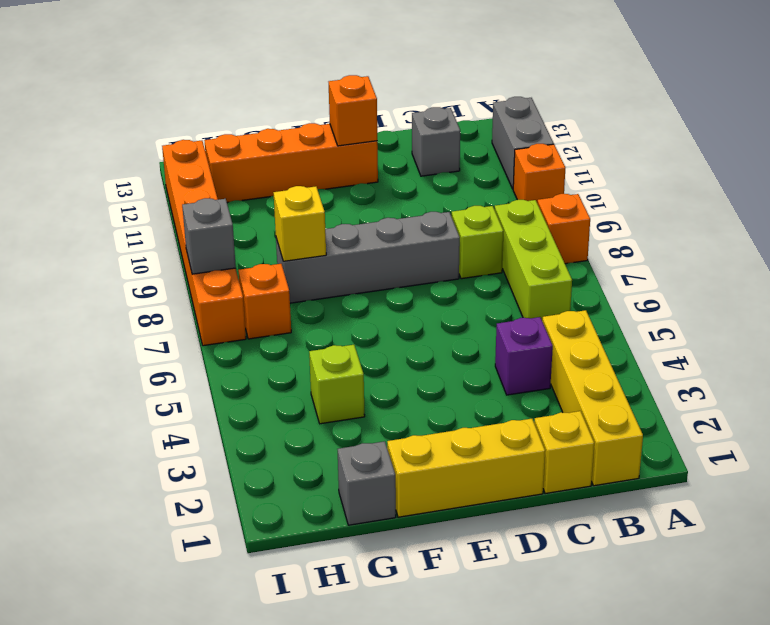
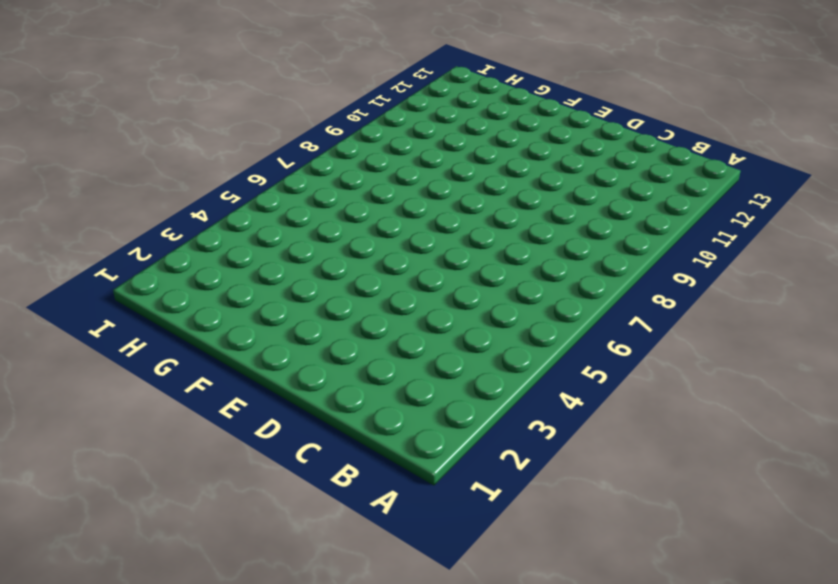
none -> orange 1x1 brick [538,194,590,264]
none -> orange 1x1 brick [513,144,565,204]
none -> grey 1x2 brick [492,97,554,189]

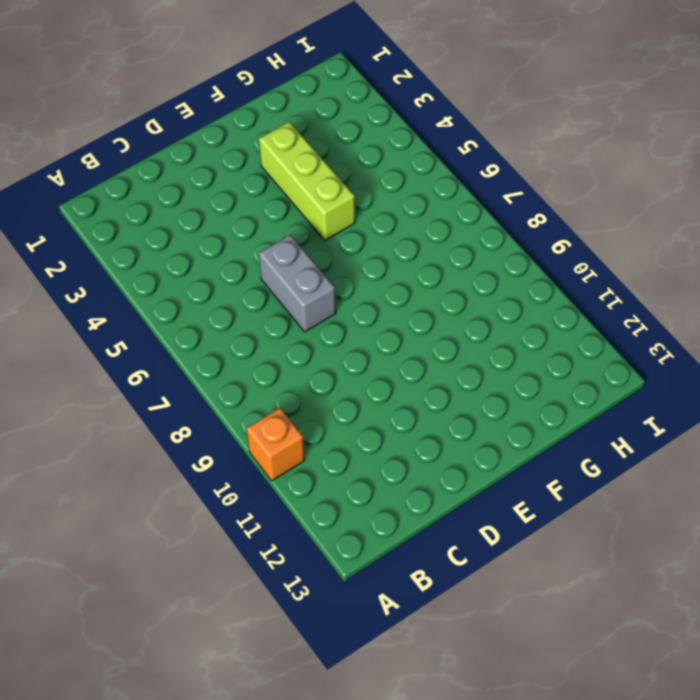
grey 1x2 brick [259,235,336,332] -> grey 1x2 brick moved to [492,97,554,189]
lime 1x3 brick [259,122,355,240] -> lime 1x3 brick moved to [495,200,572,320]
none -> orange 1x1 brick [538,194,590,264]
none -> yellow 1x4 brick [542,310,643,486]
none -> yellow 1x1 brick [534,411,594,494]

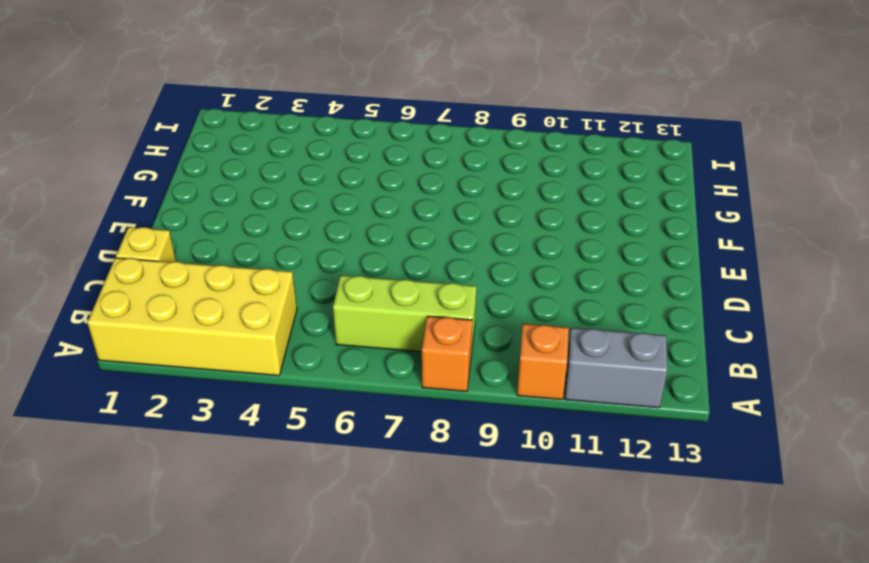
yellow 2x4 brick [87,258,297,376] -> yellow 1x4 brick [542,310,643,486]
none -> purple 1x1 brick [495,317,553,395]
none -> lime 1x1 brick [452,206,504,279]
none -> grey 1x1 brick [412,107,460,176]

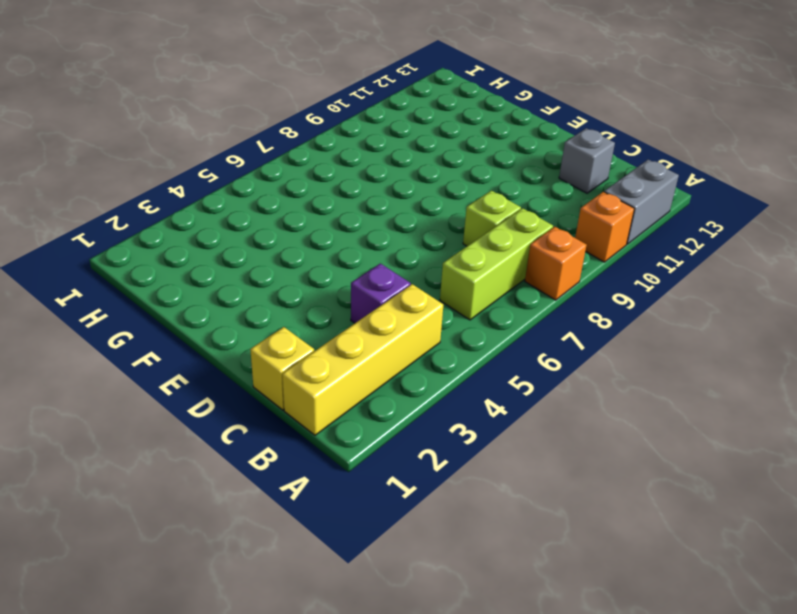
none -> yellow 1x3 brick [387,419,545,517]
none -> grey 1x4 brick [276,212,460,303]
none -> orange 1x4 brick [204,123,378,203]

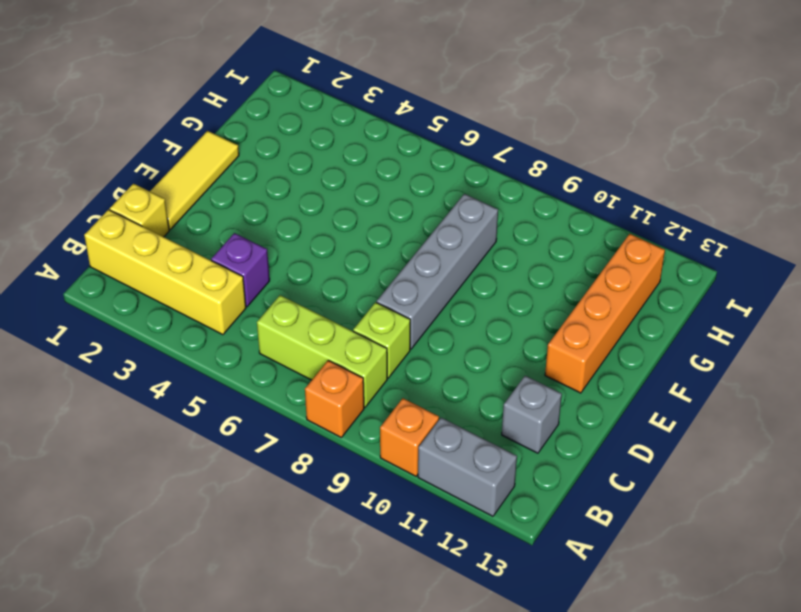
yellow 1x3 tile [150,131,239,229] -> yellow 1x3 brick [387,419,545,517]
none -> grey 1x1 brick [338,441,396,525]
none -> lime 1x1 brick [309,345,365,424]
none -> orange 1x1 brick [238,264,291,339]

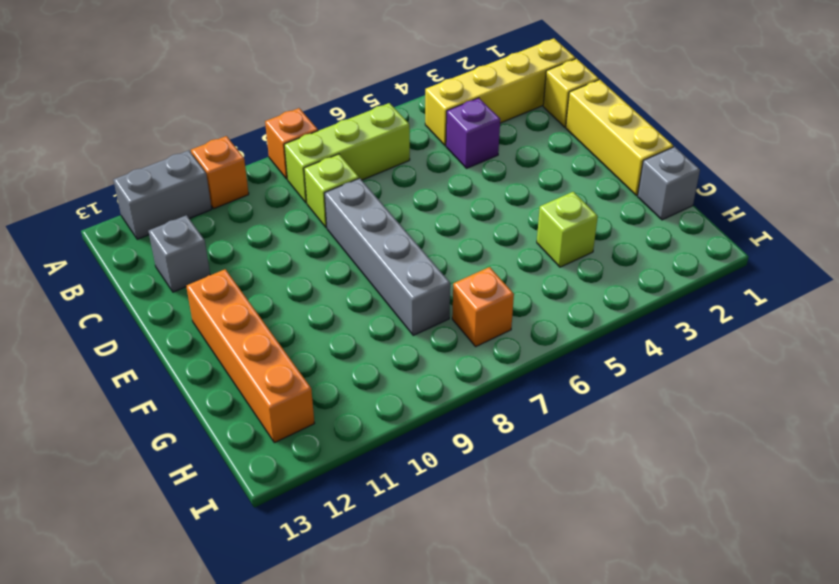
none -> orange 1x6 brick [162,140,246,346]
none -> orange 1x1 brick [329,75,377,146]
none -> yellow 1x1 brick [273,186,326,261]

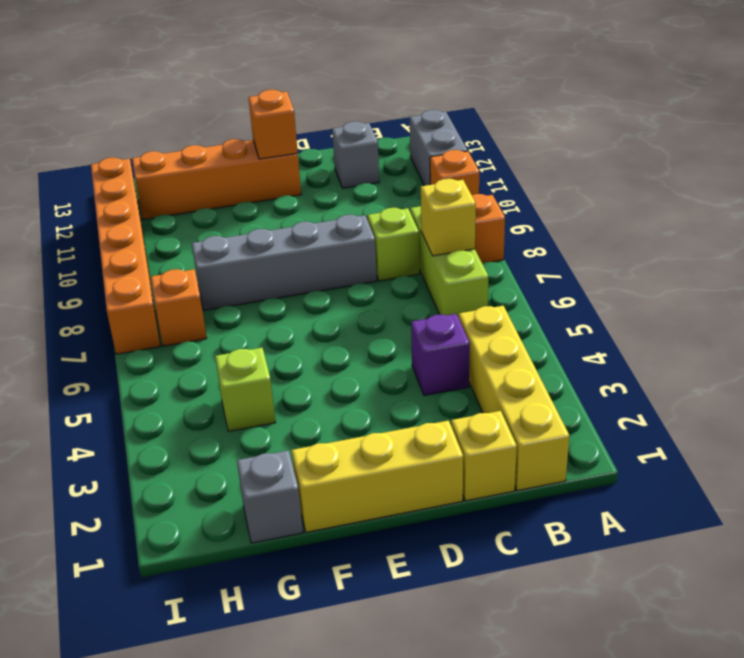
yellow 1x1 brick [421,179,476,256] -> yellow 1x1 brick moved to [273,186,326,261]
none -> grey 1x1 brick [182,198,236,274]

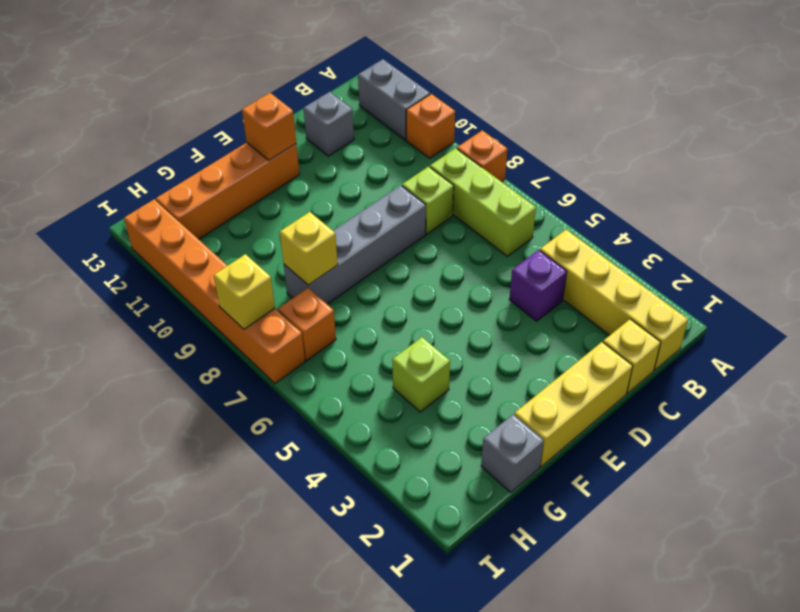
yellow 1x1 brick [214,254,275,329] -> grey 1x1 brick [182,198,236,274]

